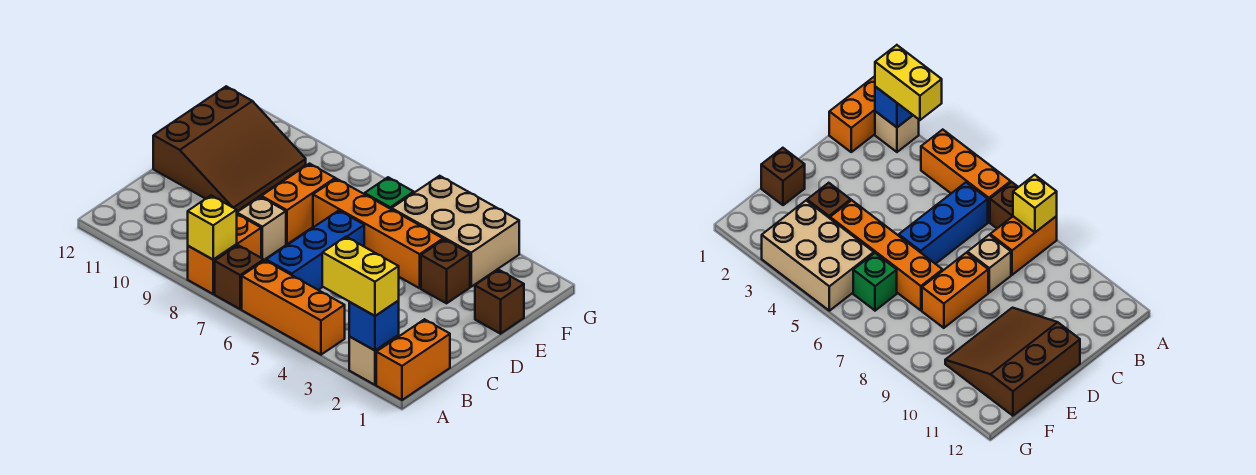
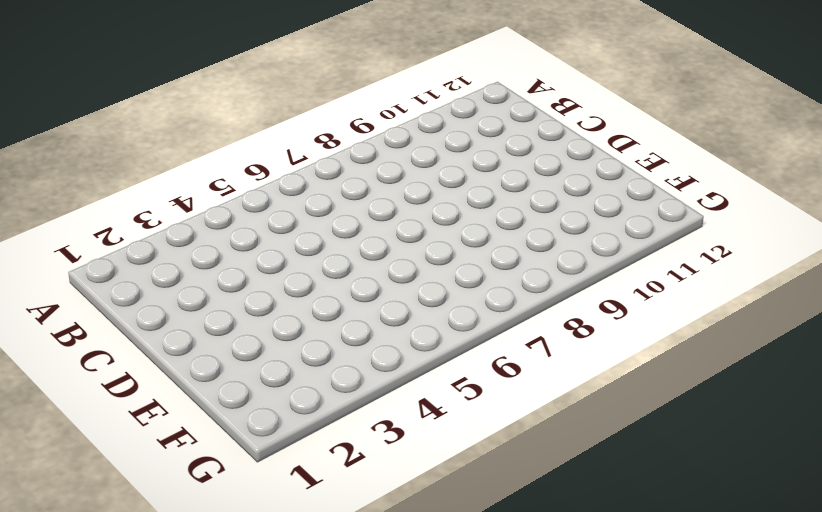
none -> orange 1x2 brick [376,319,450,400]
none -> tan 1x1 brick [349,335,399,385]
none -> orange 1x3 brick [242,260,345,355]

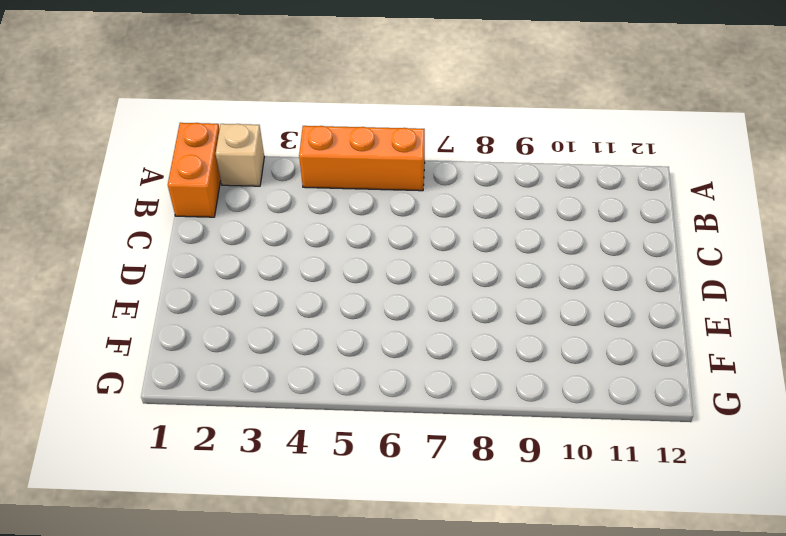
none -> brown 1x1 brick [215,245,264,309]
none -> orange 1x2 brick [188,214,261,294]
none -> blue 1x3 brick [266,211,364,290]

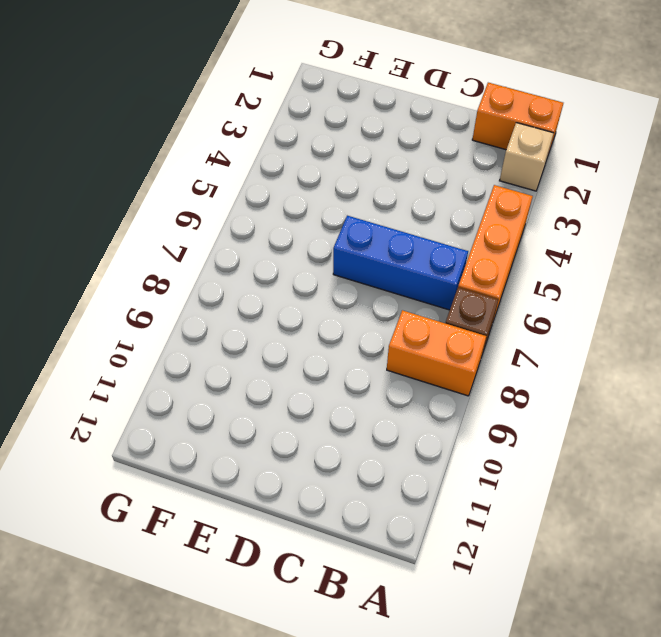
none -> tan 1x1 brick [237,197,286,260]
none -> orange 1x2 brick [261,164,335,244]
none -> brown 3x3 slope [153,86,306,211]

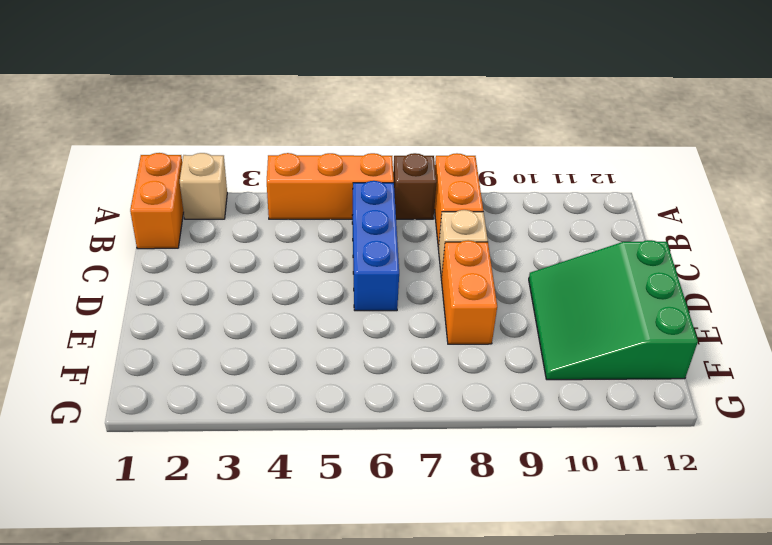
green 3x3 slope [529,240,698,380] -> brown 3x3 slope [153,86,306,211]
none -> brown 1x1 brick [475,270,524,334]
none -> brown 1x1 brick [421,239,470,303]
none -> orange 1x4 brick [313,179,443,288]

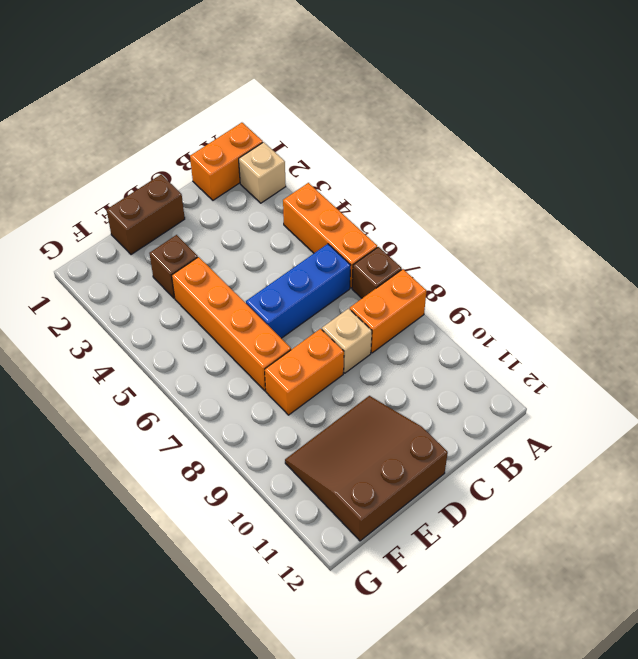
brown 1x2 brick [107,174,185,255] -> brown 1x1 brick [475,270,524,334]
none -> tan 2x3 brick [392,176,519,287]
none -> green 1x1 brick [365,177,414,209]
none -> blue 1x1 brick [349,301,399,350]

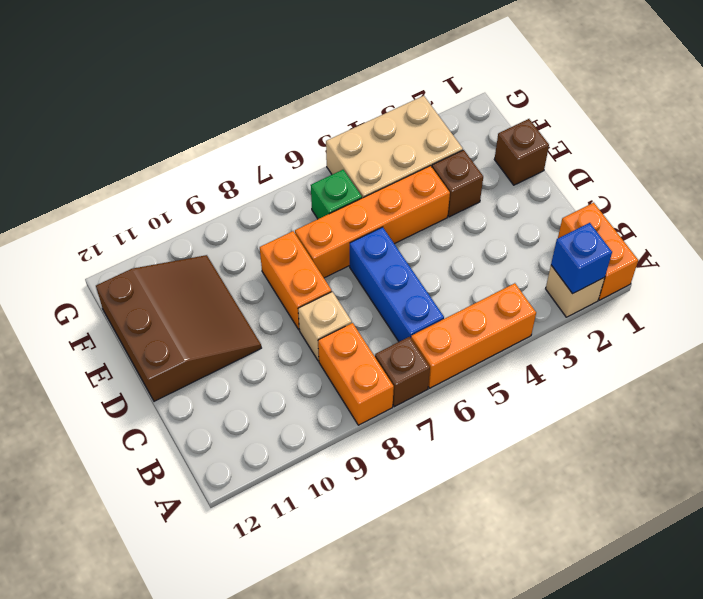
none -> yellow 1x1 brick [188,196,237,260]
none -> yellow 1x2 brick [322,237,399,316]

